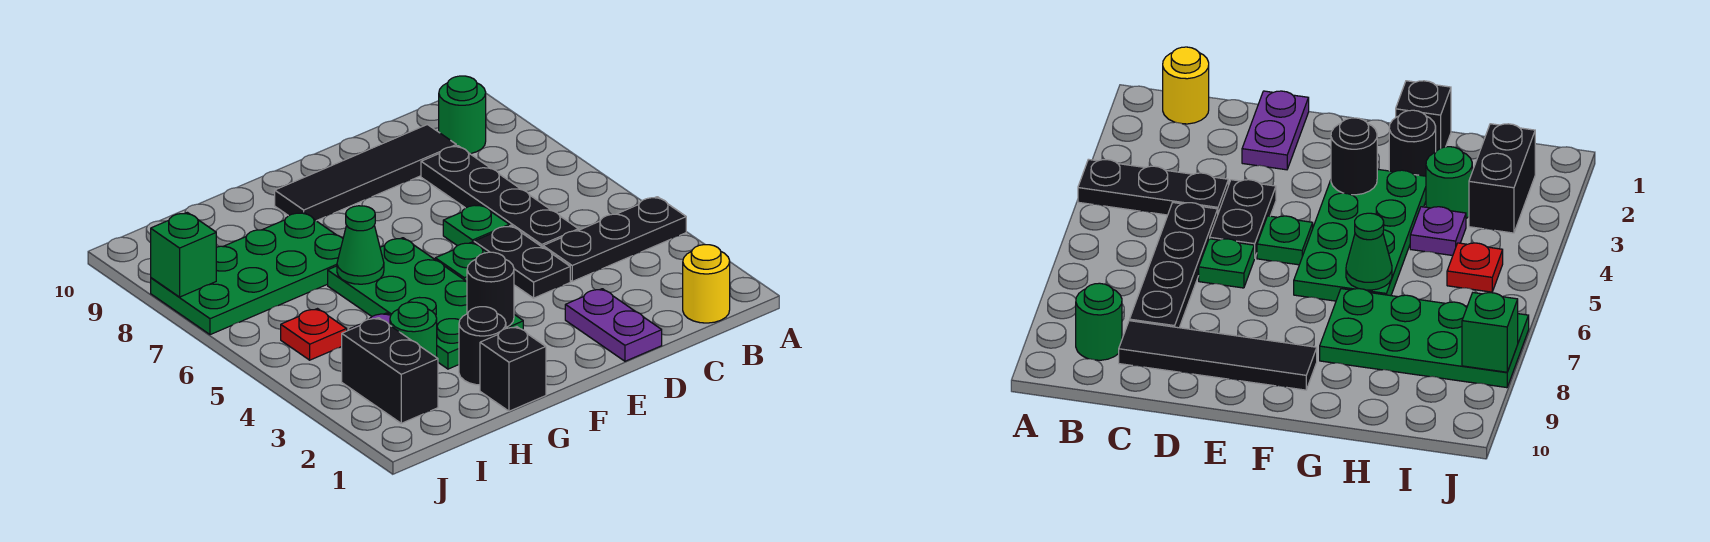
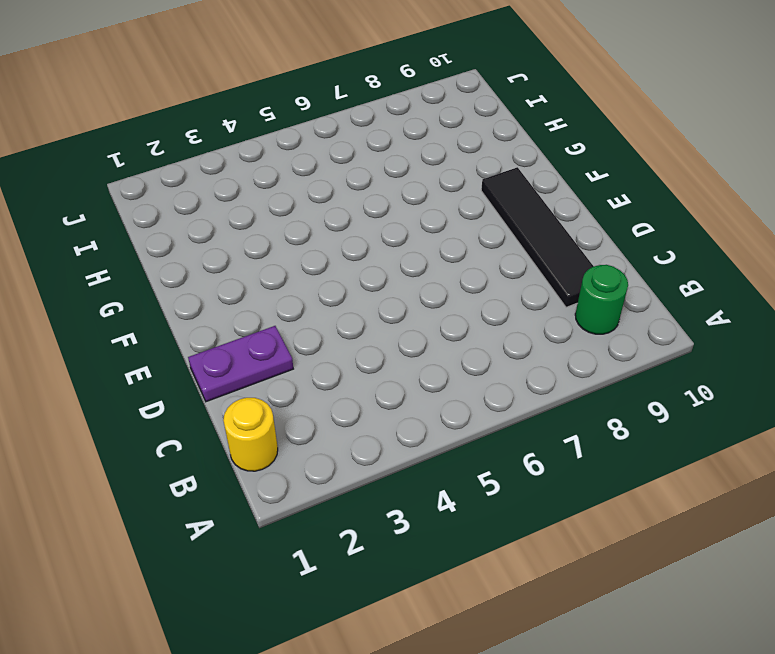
none -> black 1x3 plate [543,197,686,281]
none -> black 1x4 plate [421,146,578,247]
none -> black 1x2 plate [474,225,570,298]

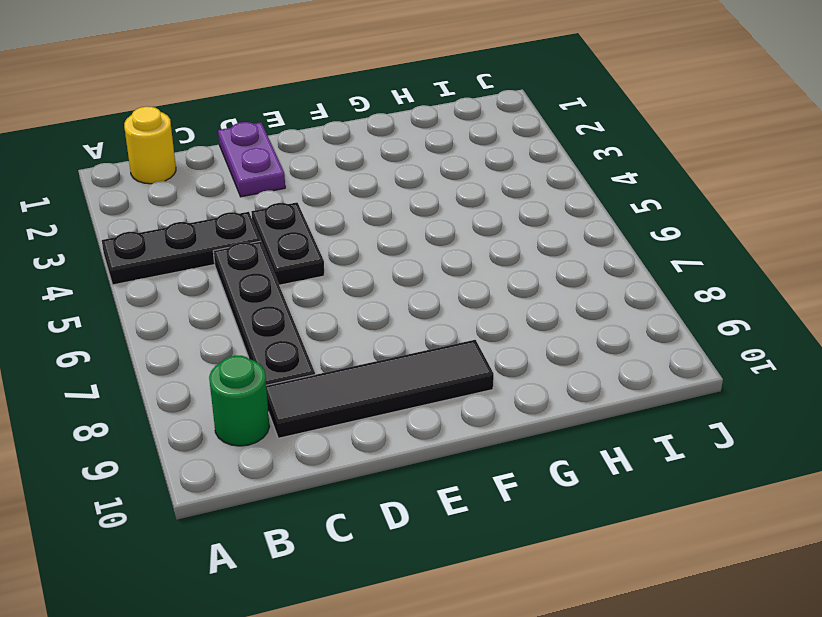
none -> green 1x1 plate [443,204,509,246]
none -> green 1x1 plate [435,242,487,282]
none -> green 2x4 plate [328,238,523,369]

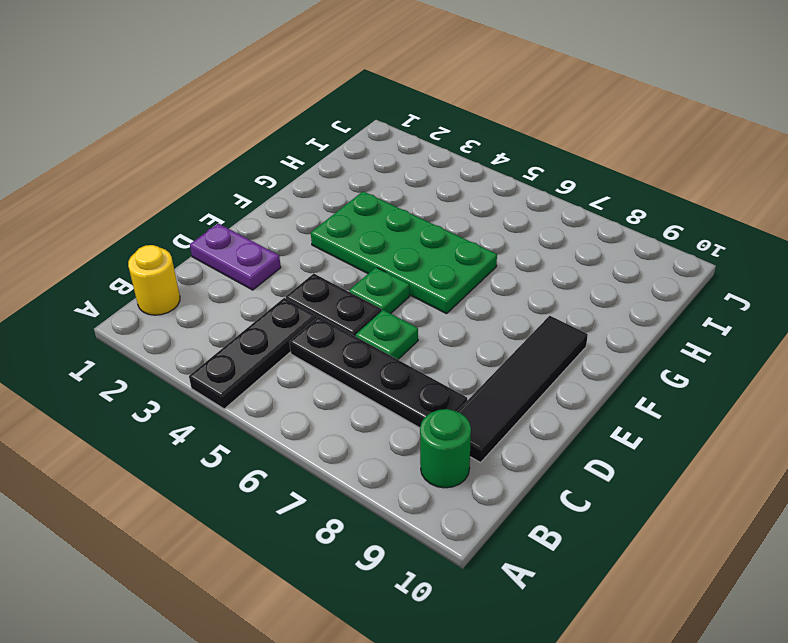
none -> black 1x1 brick [480,327,546,411]
none -> black 1x1 round brick [459,307,506,385]
none -> green 2x4 plate [151,212,343,335]

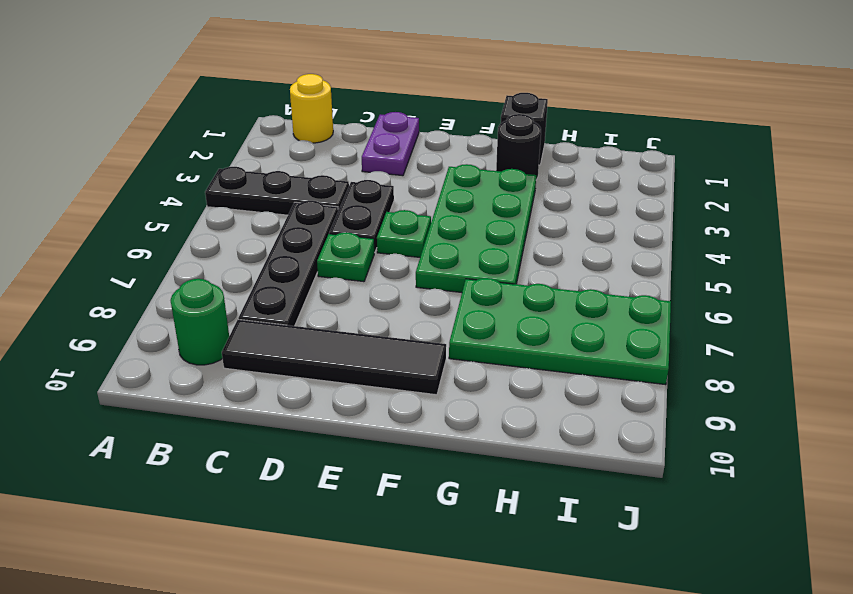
none -> green 1x1 round brick [390,302,437,358]
none -> purple 1x1 plate [1410,207,1466,256]
none -> black 1x2 brick [342,318,438,423]

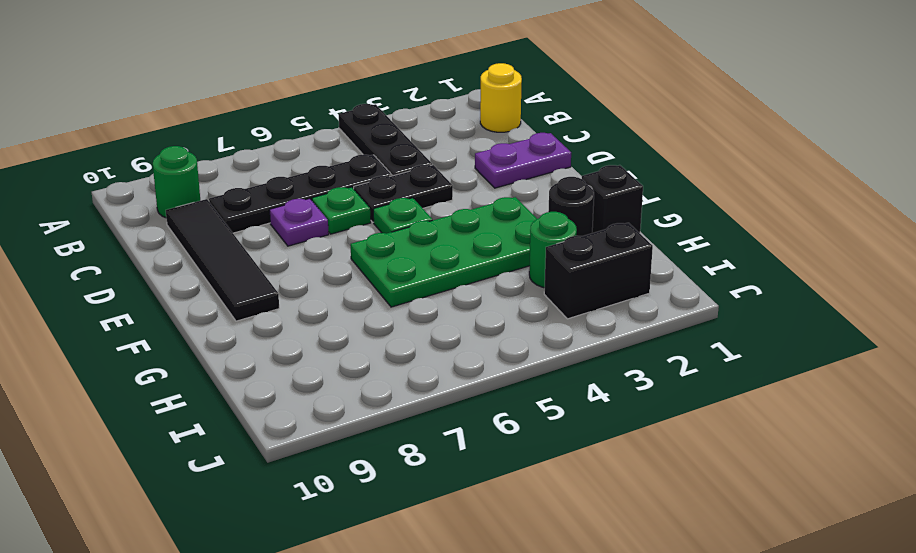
purple 1x1 plate [270,198,329,246] -> purple 1x1 plate moved to [1410,207,1466,256]
none -> green 2x4 plate [151,212,343,335]
none -> red 1x1 plate [281,309,347,360]
none -> black 1x1 round brick [467,252,514,327]

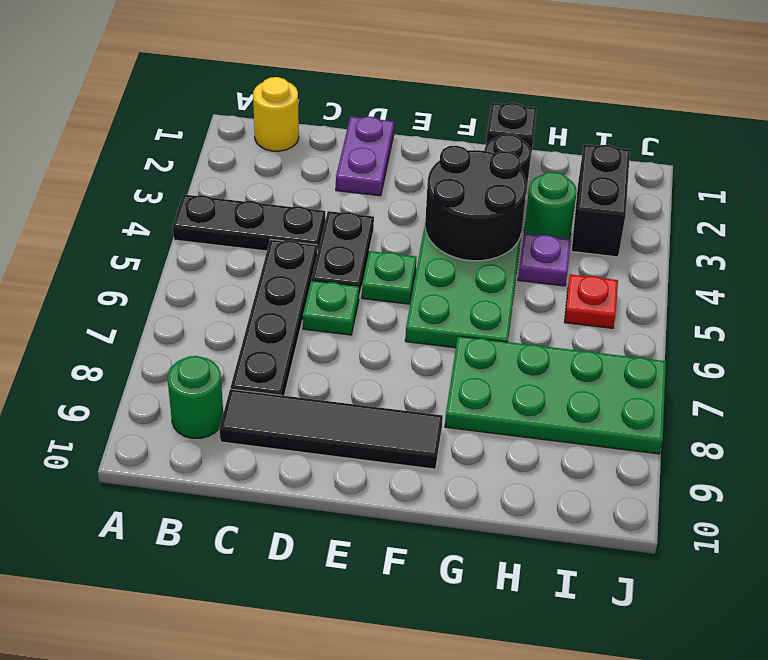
black 2x2 round brick [425,146,526,261] -> black 1x1 round brick [467,252,514,327]
none -> green 1x1 cone [337,206,384,284]
none -> green 1x1 brick [151,212,216,297]

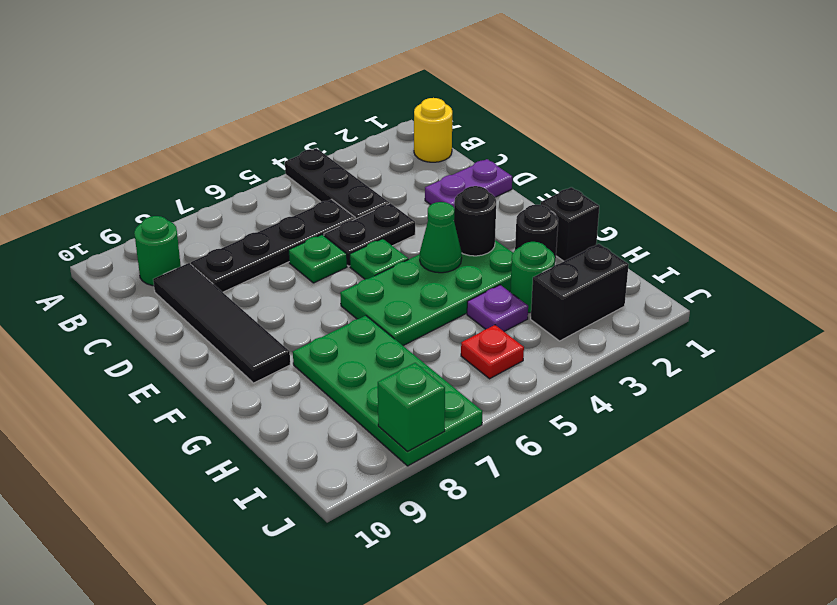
green 1x1 cone [420,202,462,273] -> green 1x1 cone moved to [337,206,384,284]

